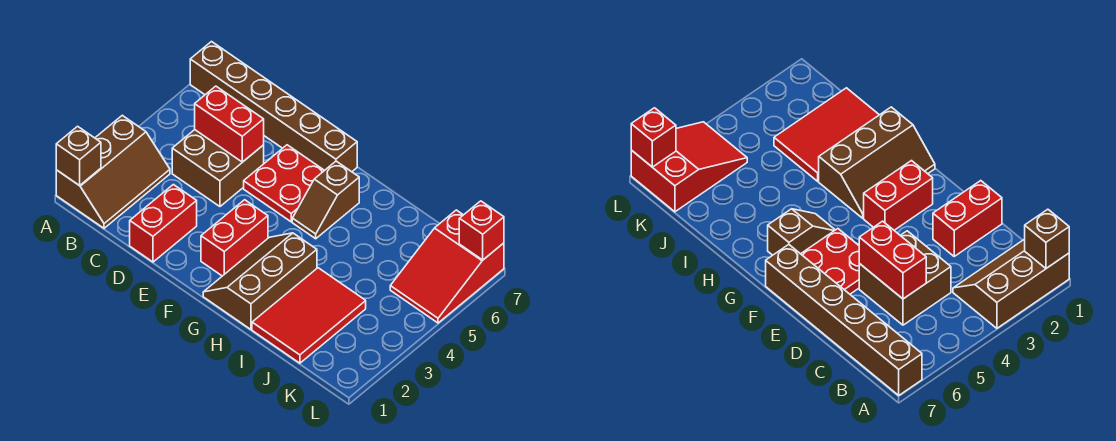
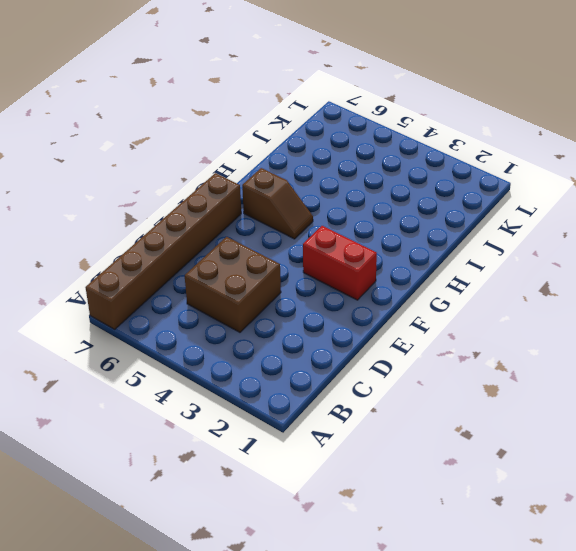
none -> brown 2x3 slope [56,115,170,228]
none -> red 1x2 brick [130,185,197,262]
none -> red 2x2 plate [244,145,325,222]

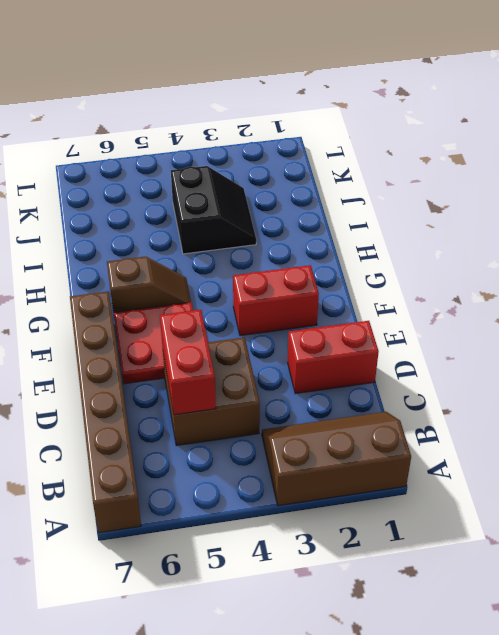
black 2x2 slope [171,166,256,254] -> red 2x3 tile [252,268,366,363]
none -> brown 2x3 slope [203,233,317,329]
none -> red 2x3 slope [390,210,504,323]
none -> brown 1x1 brick [56,126,101,185]

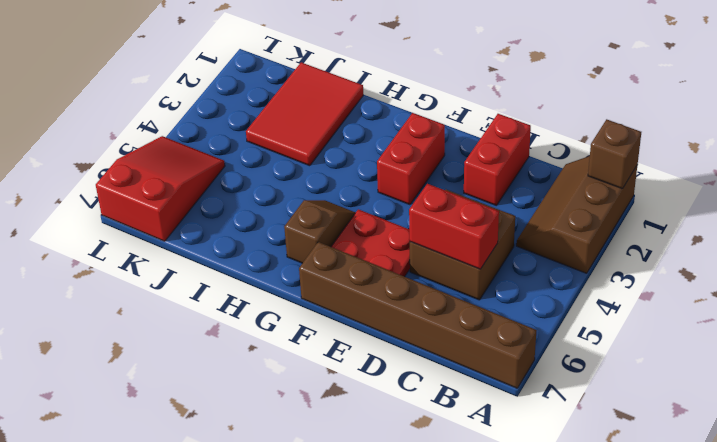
none -> brown 2x3 slope [203,233,317,329]
none -> red 1x1 brick [459,201,504,260]

